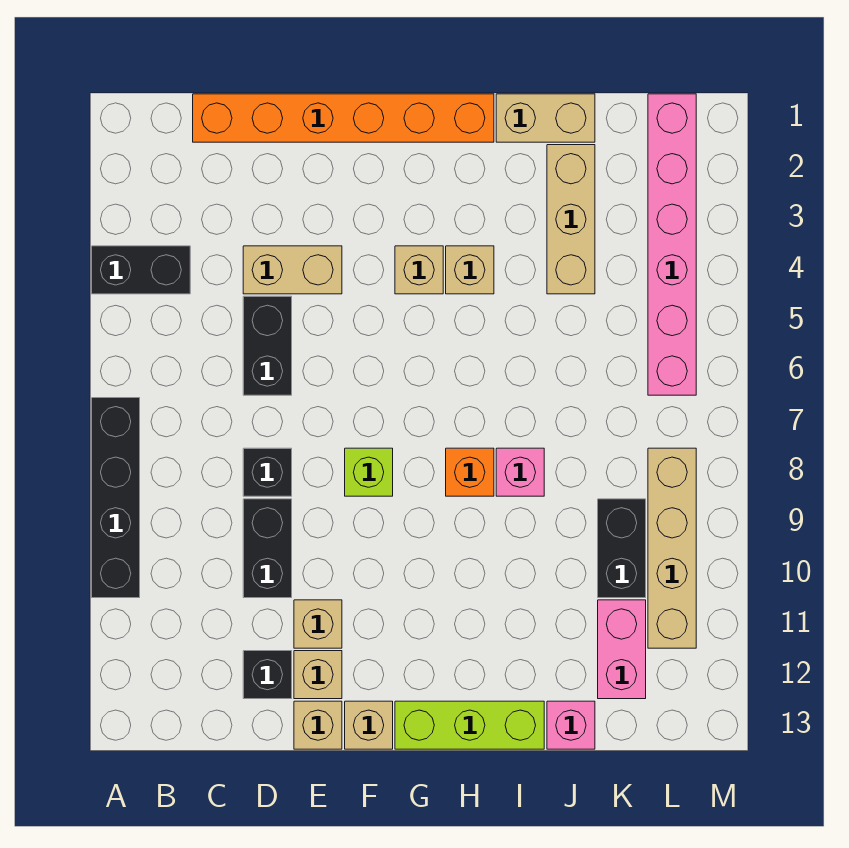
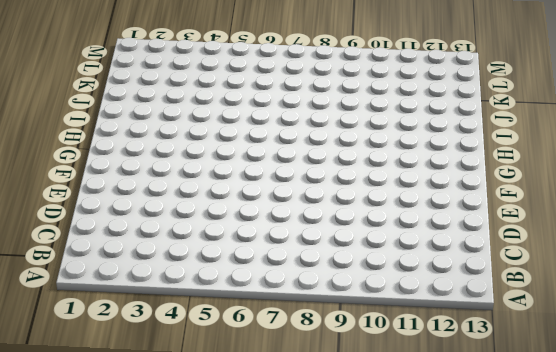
none -> black 1x2 brick [92,246,190,294]
none -> black 1x4 brick [92,398,140,598]
none -> orange 1x6 brick [193,94,494,142]

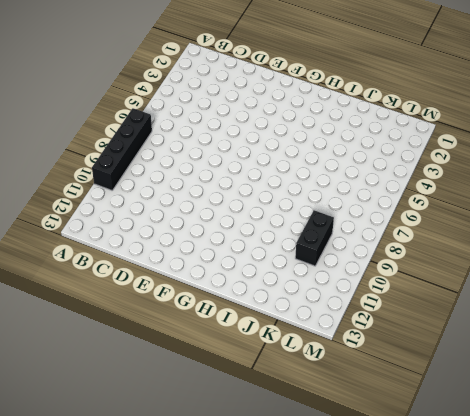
none -> black 1x2 brick [92,246,190,294]
none -> orange 1x6 brick [193,94,494,142]
none -> tan 1x2 brick [243,246,342,294]

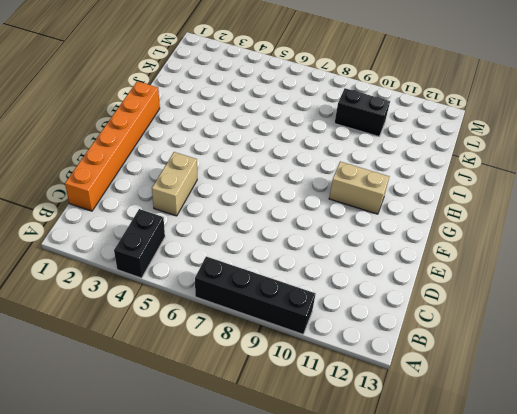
tan 1x2 brick [329,162,389,214] -> tan 1x2 brick turned to [496,94,595,142]
none -> black 1x2 brick [243,296,292,395]
none -> black 1x1 brick [243,448,292,496]
none -> black 1x2 brick [243,499,292,598]

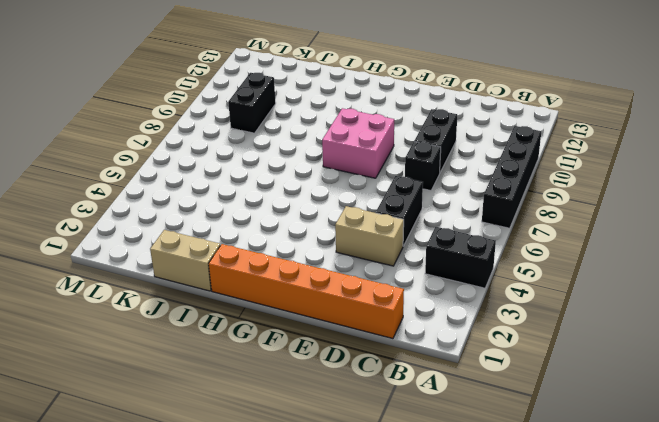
pink 2x2 brick [322,108,394,178] -> lime 1x1 brick [345,448,393,496]
none -> black 1x1 brick [243,651,292,699]
none -> tan 1x1 brick [294,600,342,648]
none -> tan 1x1 brick [294,651,342,699]

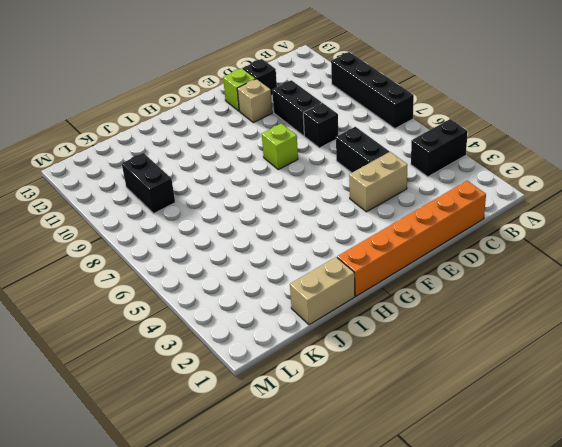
lime 1x1 brick [223,68,256,111] -> tan 1x1 brick [294,651,342,699]
none -> tan 1x1 brick [294,701,342,749]
none -> tan 1x1 brick [345,701,393,749]
none -> tan 1x1 brick [395,246,443,294]

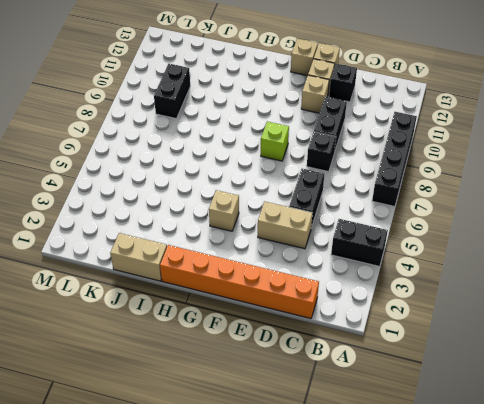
none -> lime 1x3 brick [395,701,544,749]
none -> tan 1x1 brick [446,246,494,294]
none -> orange 1x1 brick [446,448,494,496]

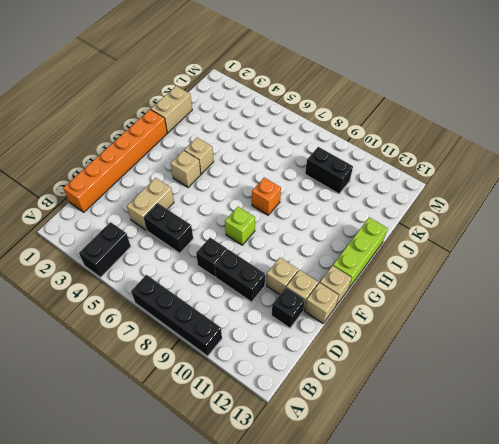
none -> pink 1x1 brick [496,448,544,496]
none -> tan 1x3 brick [547,145,595,294]
none -> pink 1x1 brick [547,701,595,749]

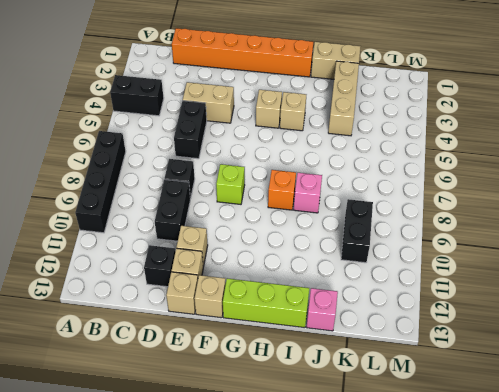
none -> pink 1x2 brick [598,600,646,699]
none -> pink 1x6 brick [648,94,696,395]
none -> tan 1x4 brick [648,448,696,648]

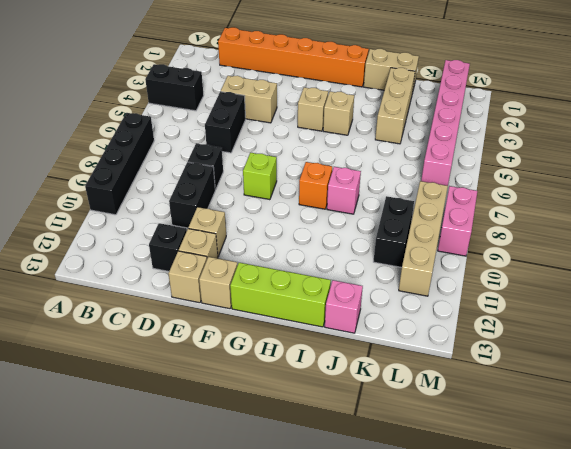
pink 1x2 brick [438,186,477,256] -> pink 1x2 brick moved to [598,600,646,699]

